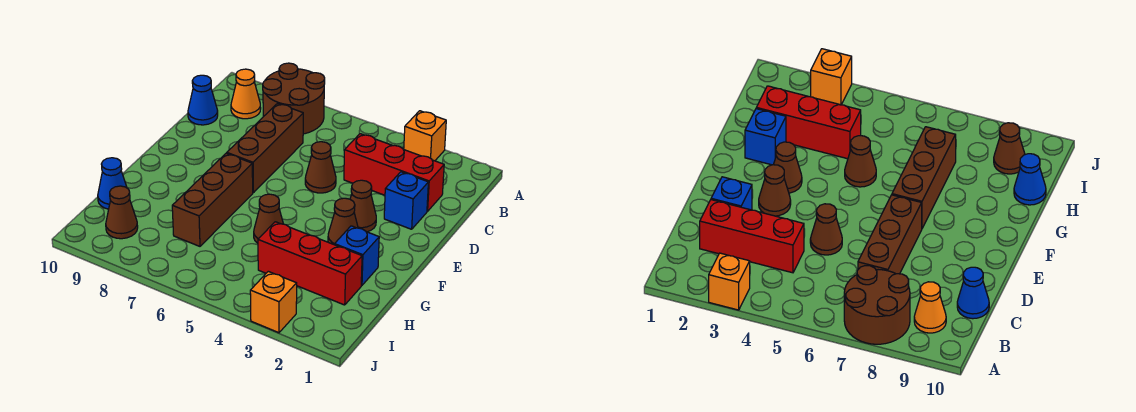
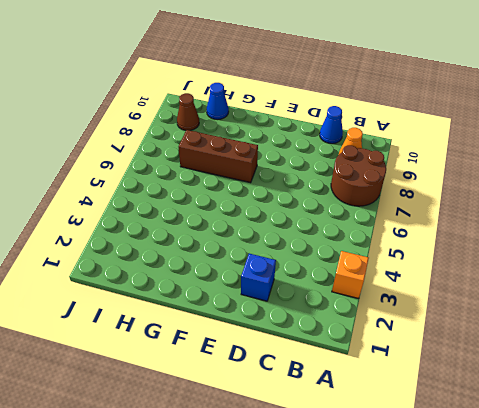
none -> red 1x3 brick [344,134,444,211]
none -> brown 1x3 brick [227,103,303,193]
none -> brown 1x1 cone [305,142,336,193]

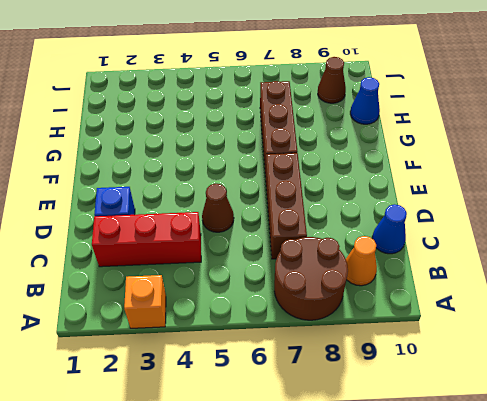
none -> brown 1x1 cone [350,180,376,232]
none -> brown 1x1 cone [328,198,358,245]
none -> blue 1x1 brick [335,226,379,285]

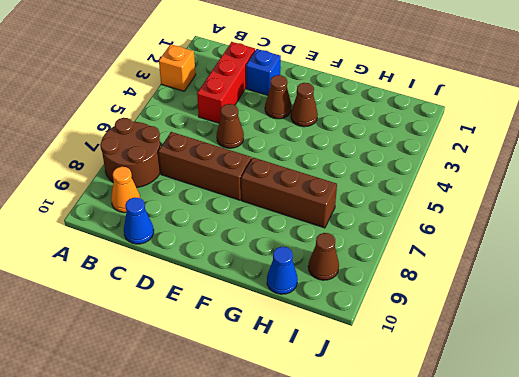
none -> blue 1x1 brick [335,226,379,285]
none -> brown 1x1 cone [254,194,283,243]
none -> red 1x3 brick [258,222,362,305]

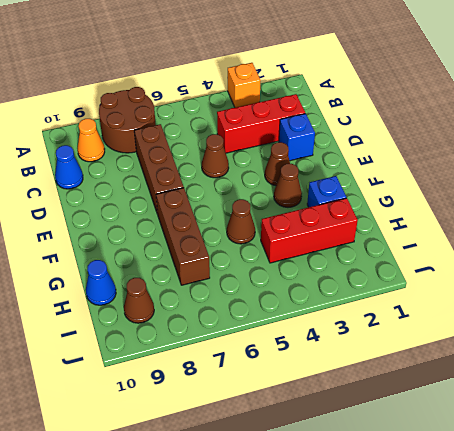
none -> orange 1x1 brick [250,271,297,333]

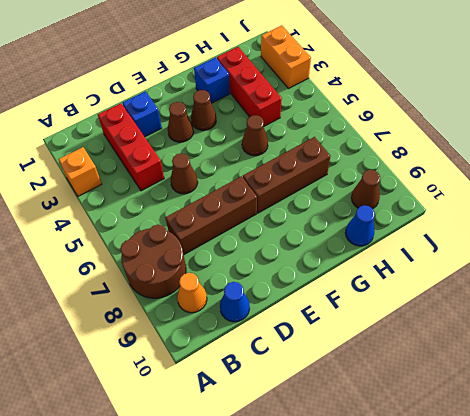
orange 1x2 brick [261,26,311,89] -> orange 1x1 brick [250,271,297,333]

